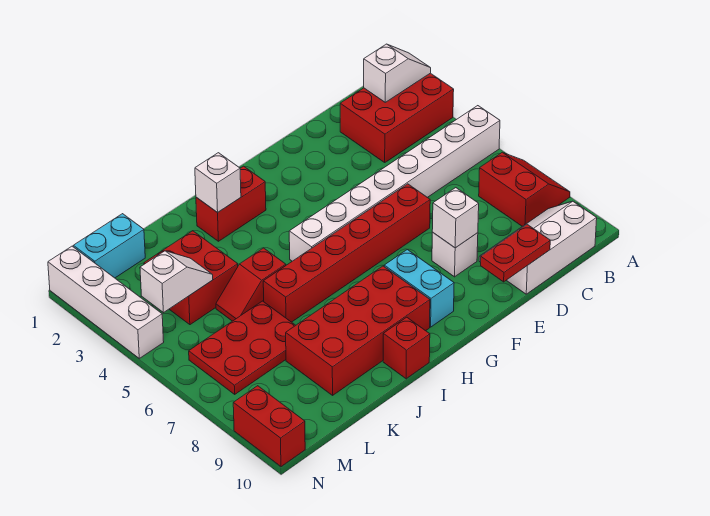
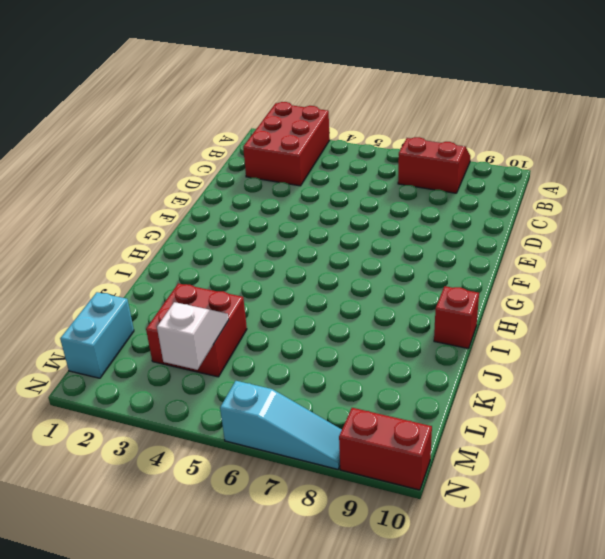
cyan 1x3 slope [220,381,342,469] -> none
none -> white 1x8 brick [289,106,500,261]
none -> white 2x3 slope [479,201,597,294]
none -> red 1x6 brick [263,184,430,322]

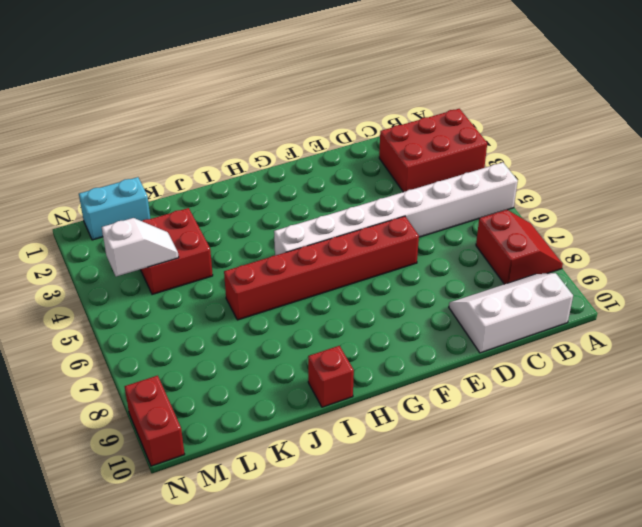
none -> white 1x1 brick [432,233,478,277]
none -> cyan 1x2 brick [384,250,454,327]
none -> red 1x2 brick [196,166,266,241]

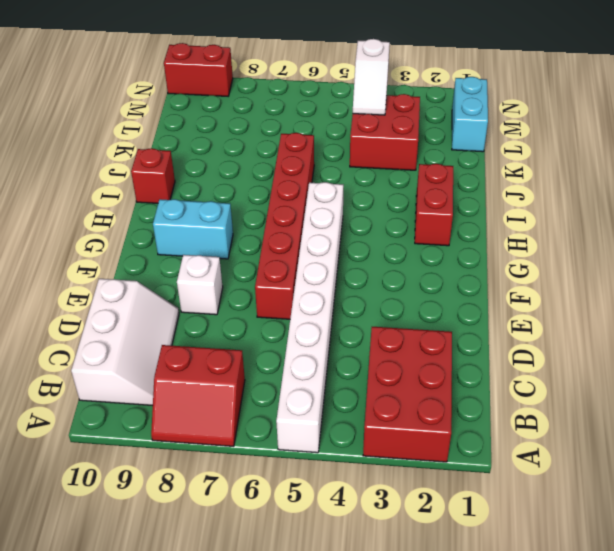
none -> red 2x4 brick [286,266,430,395]
none -> red 1x2 slope [216,248,286,321]
none -> red 2x3 plate [189,301,296,394]

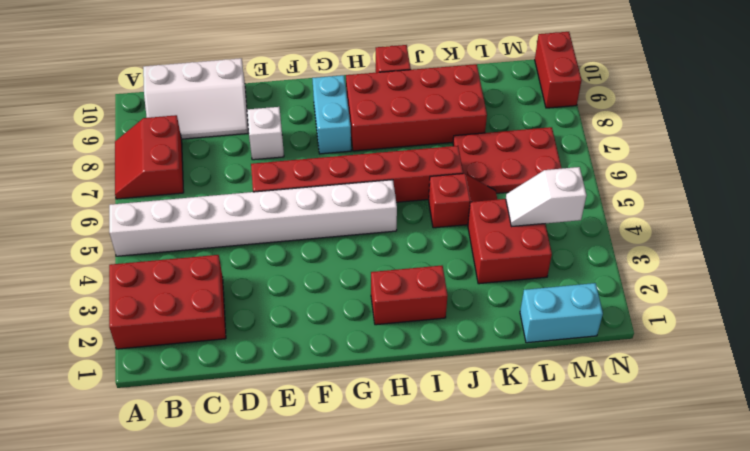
none -> white 1x4 brick [48,246,164,358]
none -> white 1x2 slope [364,44,431,102]
none -> red 1x2 plate [481,224,550,282]

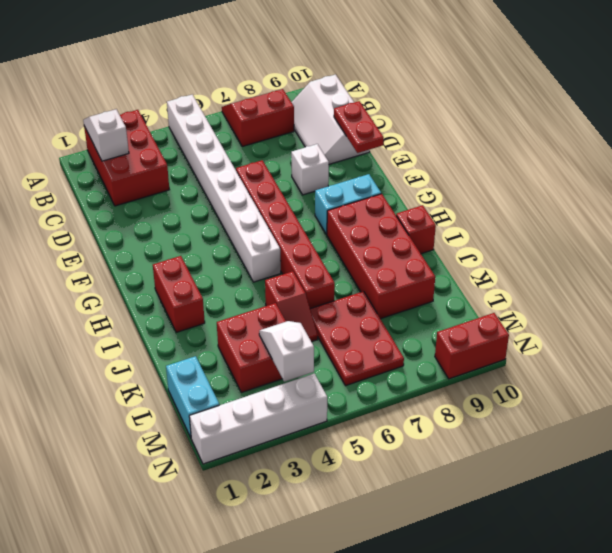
none -> white 1x1 brick [432,188,479,248]
none -> white 1x1 brick [195,153,241,213]

